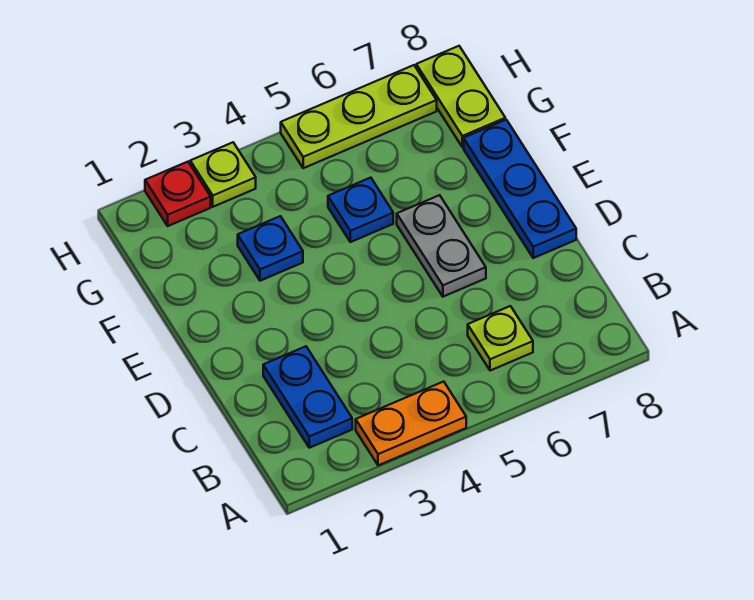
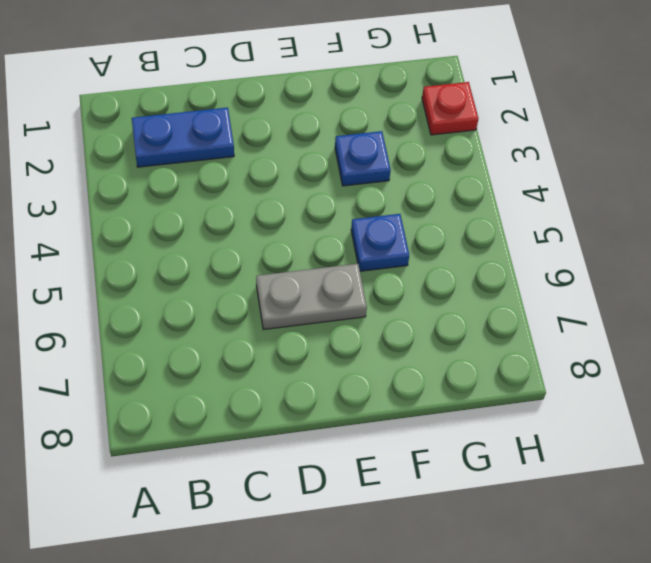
none -> orange 1x2 plate [356,382,466,465]
none -> lime 1x1 plate [468,306,533,371]

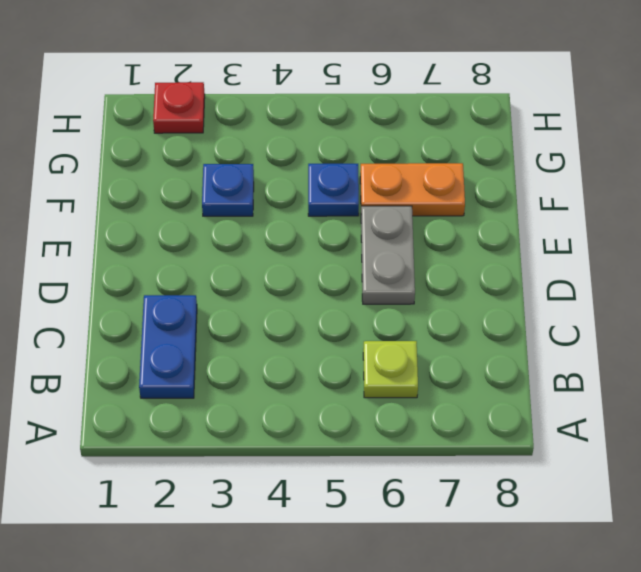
orange 1x2 plate [360,163,465,216] -> orange 1x2 plate moved to [356,382,466,465]
none -> blue 1x3 plate [464,120,576,258]
none -> lime 1x2 plate [416,46,505,147]

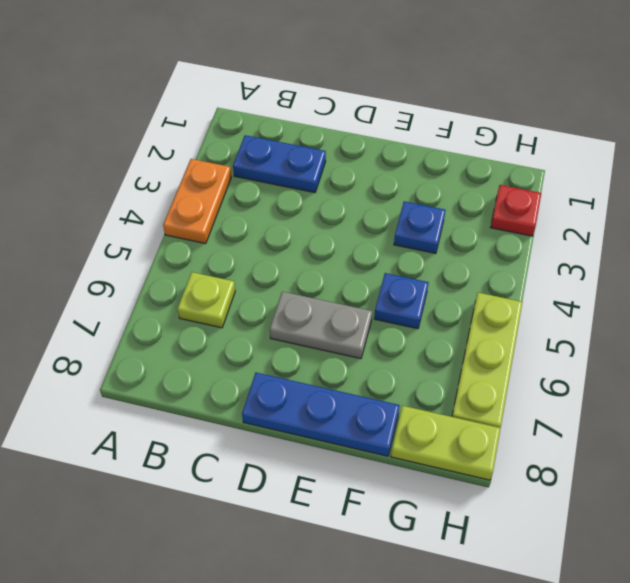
none -> lime 1x1 plate [190,142,256,207]

